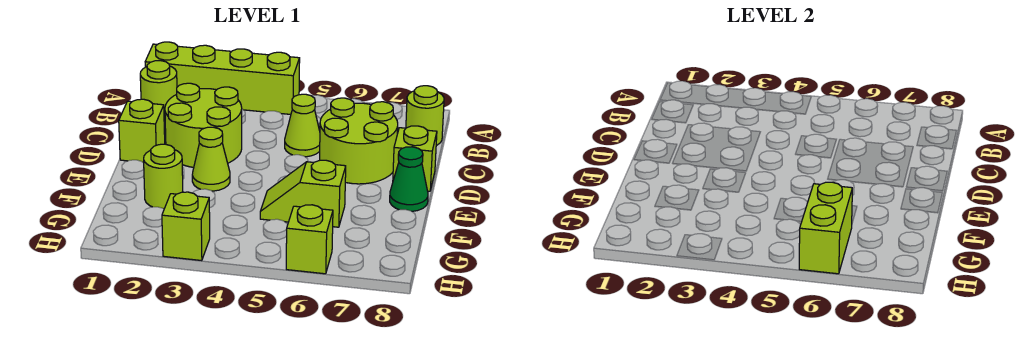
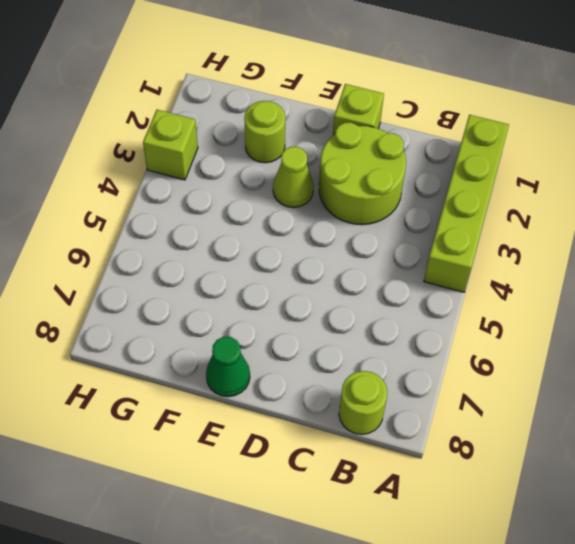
none -> lime 1x1 round brick [140,61,177,121]
none -> lime 1x1 cone [285,94,320,157]
none -> lime 2x2 round brick [320,98,398,184]

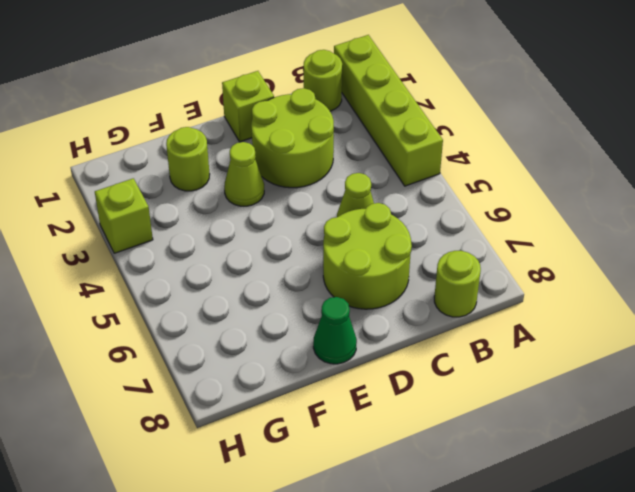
none -> lime 1x1 brick [393,126,437,191]
none -> lime 1x2 slope [260,160,346,227]
none -> lime 1x1 brick [286,205,333,274]

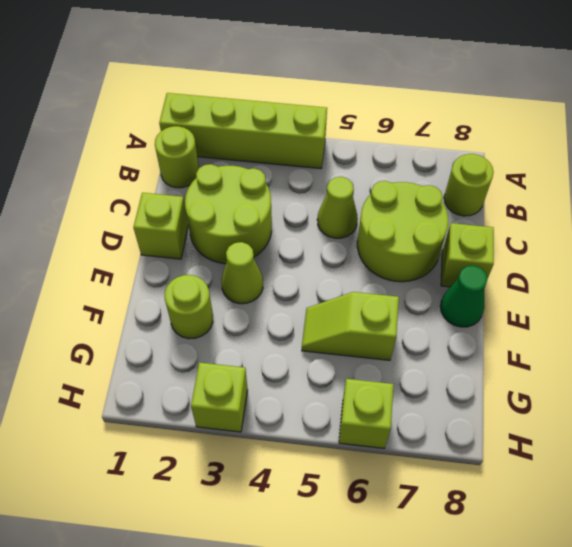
none -> lime 1x2 brick [799,182,852,274]

